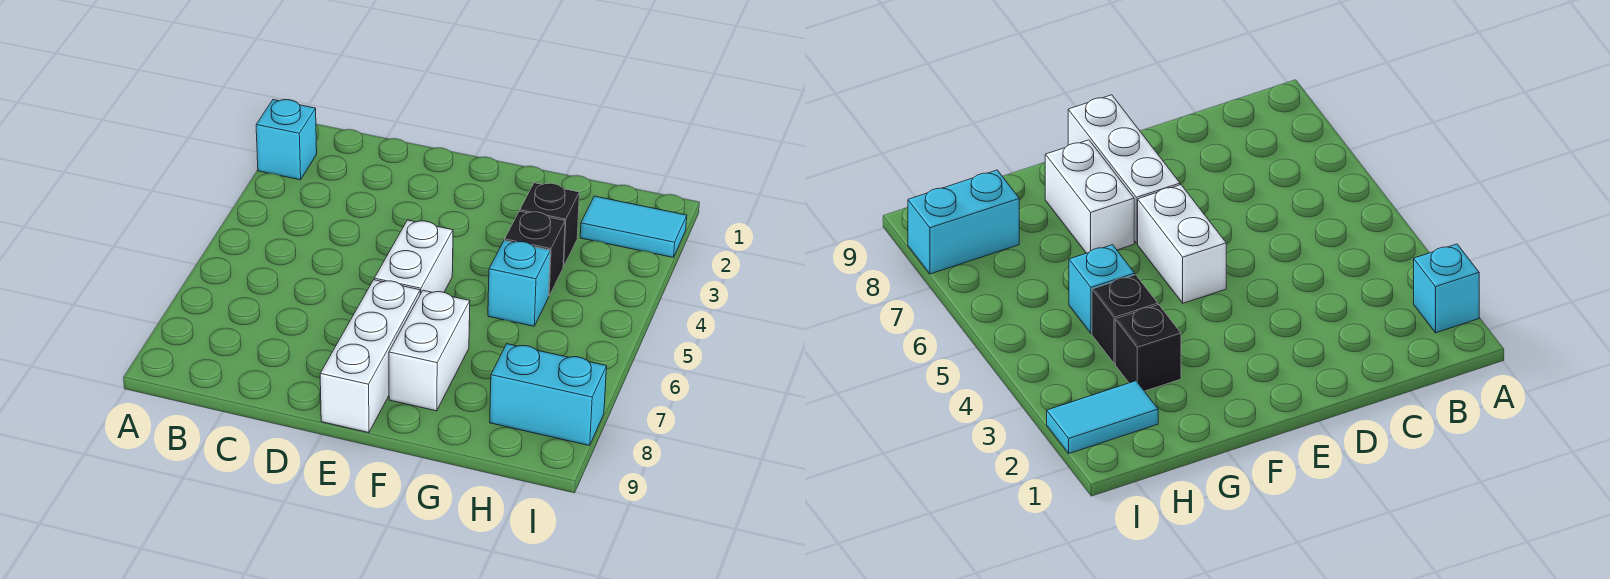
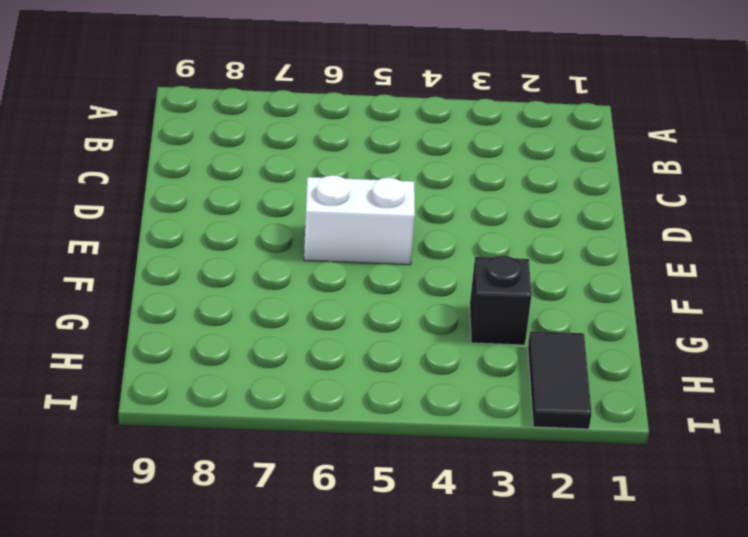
black 1x2 tile [528,331,592,429] -> cyan 1x2 tile [580,196,687,257]
none -> cyan 1x1 brick [256,100,317,180]
none -> white 1x3 brick [320,280,420,433]

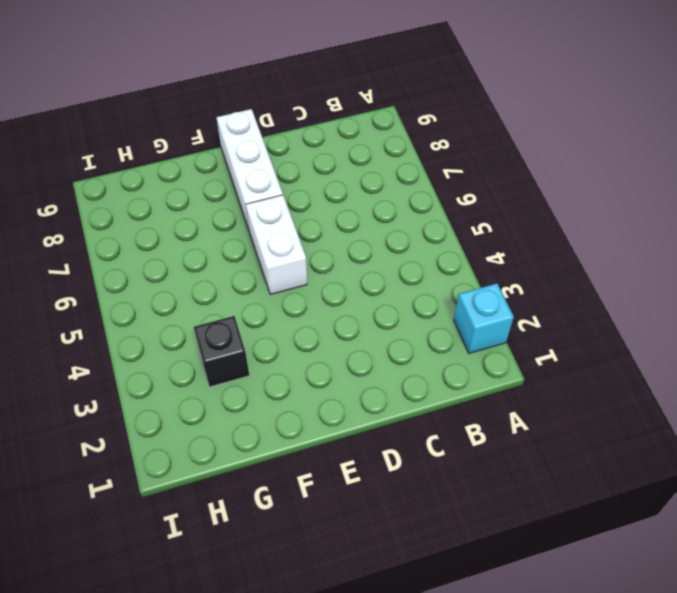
none -> white 1x2 brick [389,290,470,411]
none -> black 1x1 brick [505,211,565,295]

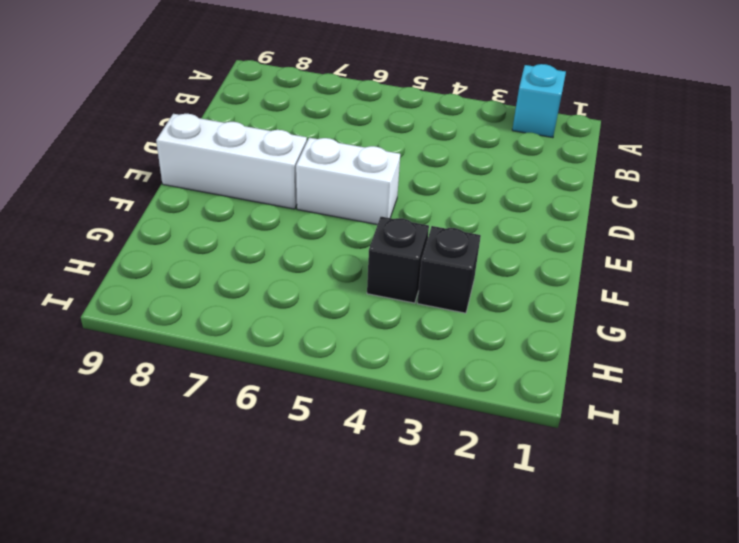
none -> white 1x2 brick [389,290,470,411]
none -> cyan 1x1 brick [488,240,550,326]

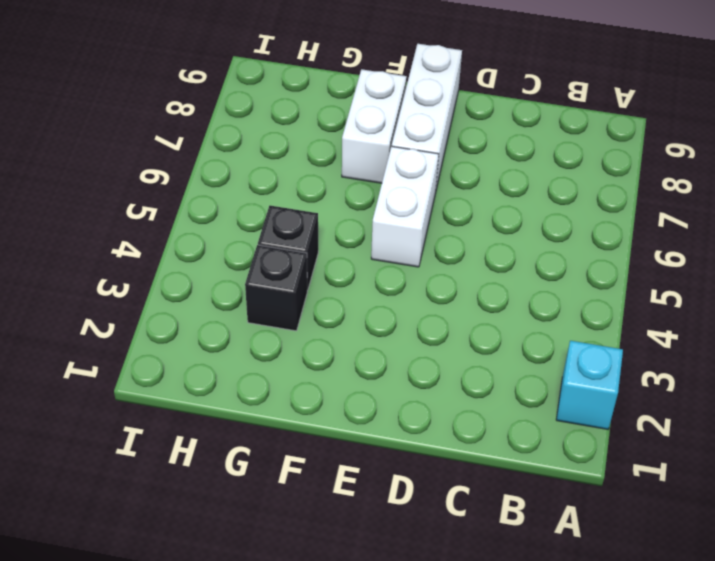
none -> cyan 1x1 brick [488,240,550,326]
none -> cyan 1x2 tile [580,196,687,257]

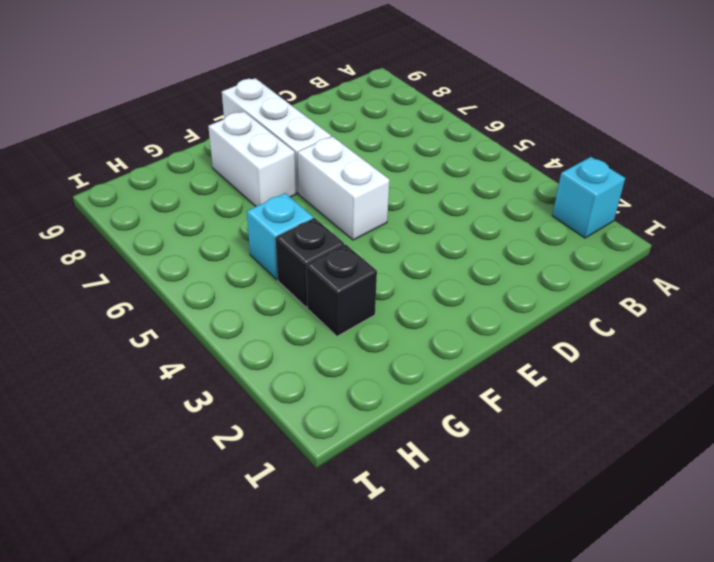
none -> cyan 1x2 tile [580,196,687,257]
none -> cyan 1x2 brick [490,344,607,446]

